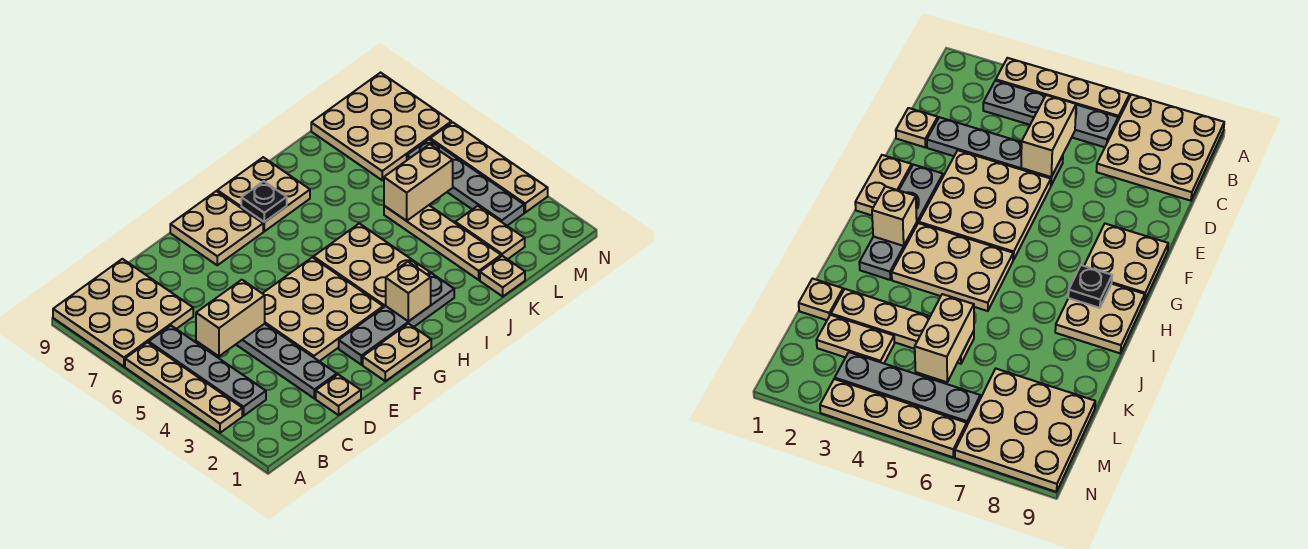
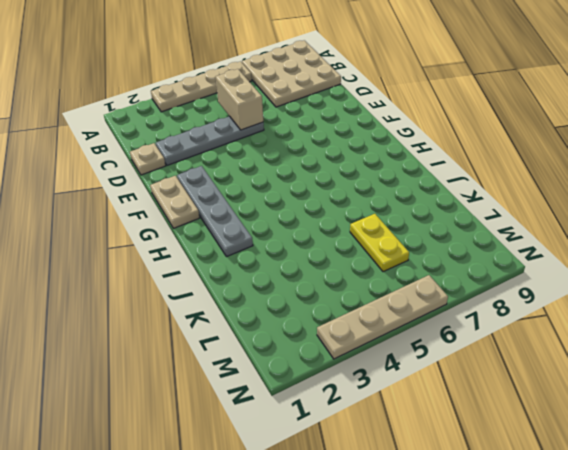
yellow 1x2 plate [350,214,409,272] -> none
none -> grey 1x4 plate [149,326,266,416]
none -> tan 3x3 plate [262,257,383,361]
none -> tan 2x2 plate [170,191,263,265]

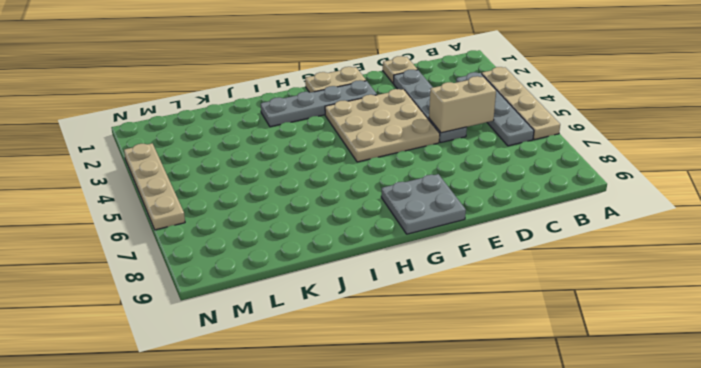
grey 2x2 plate [381,174,466,234] -> tan 2x2 plate [170,191,263,265]
none -> tan 3x3 plate [53,259,193,367]
none -> tan 2x3 plate [313,223,430,307]
none -> tan 2x2 plate [217,157,310,231]

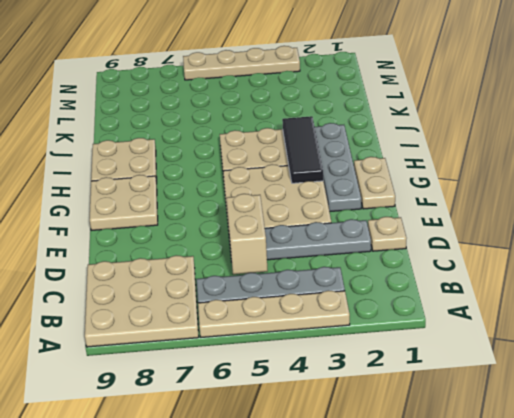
black 1x3 tile [282,116,323,183] -> none
none -> tan 1x1 plate [480,256,525,296]
none -> tan 1x4 plate [384,205,501,280]
none -> tan 1x2 plate [455,206,525,259]

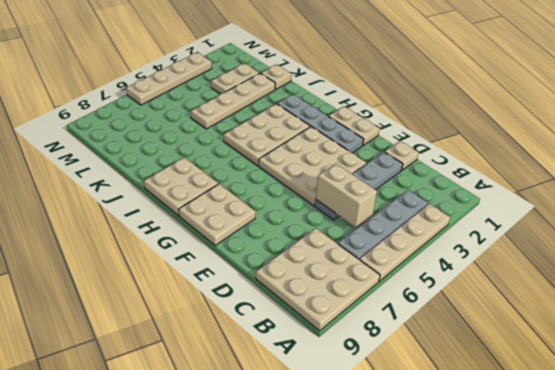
none -> tan 3x3 plate [311,73,451,180]
none -> grey 1x4 plate [407,139,524,226]
none -> tan 1x1 brick [386,262,431,321]

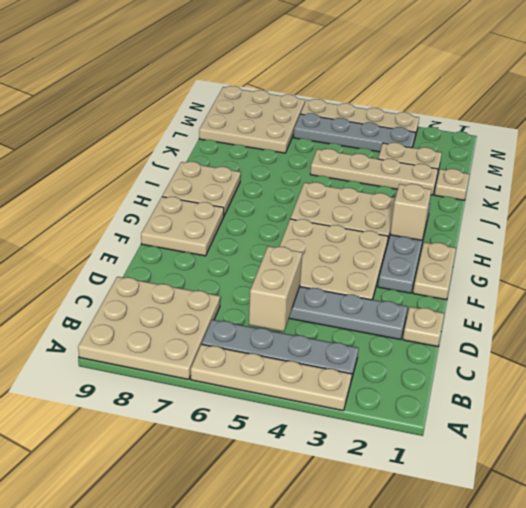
none -> black 1x1 plate [241,181,287,222]
none -> tan 1x2 brick [384,144,453,221]

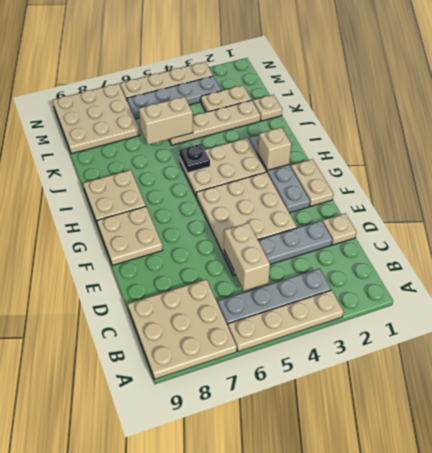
black 1x1 plate [179,144,210,173] -> black 1x1 plate moved to [241,181,287,222]
tan 1x2 brick [139,97,193,145] -> tan 1x2 brick turned to [384,144,453,221]

